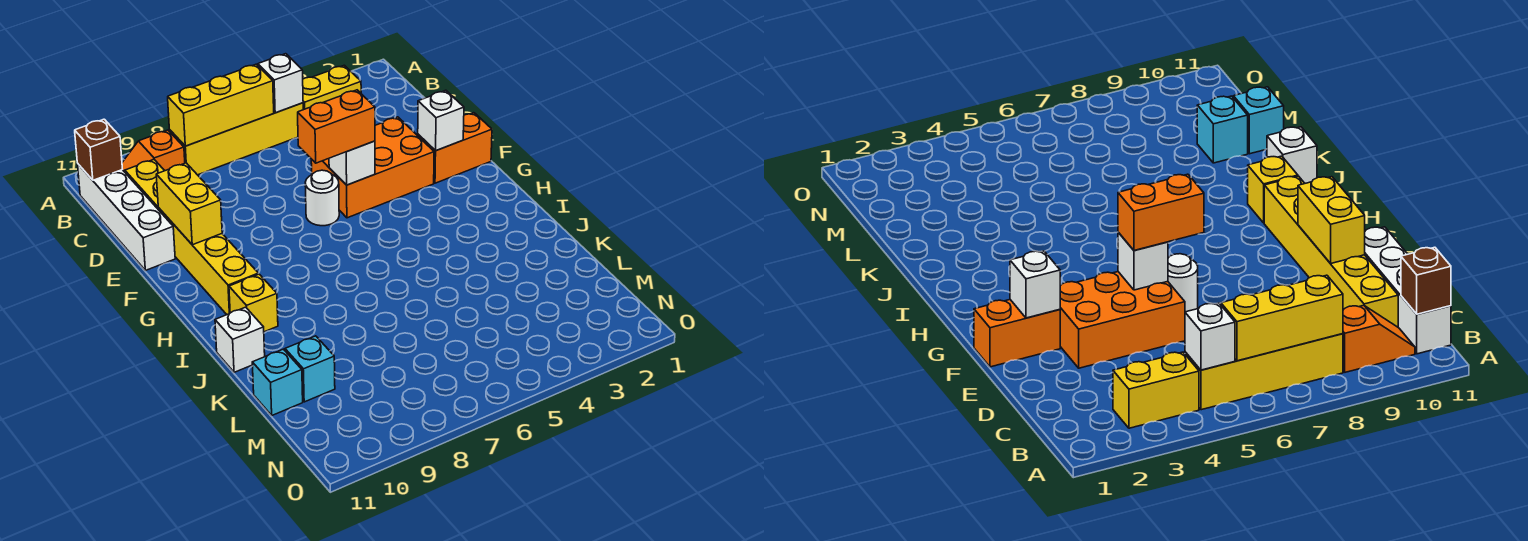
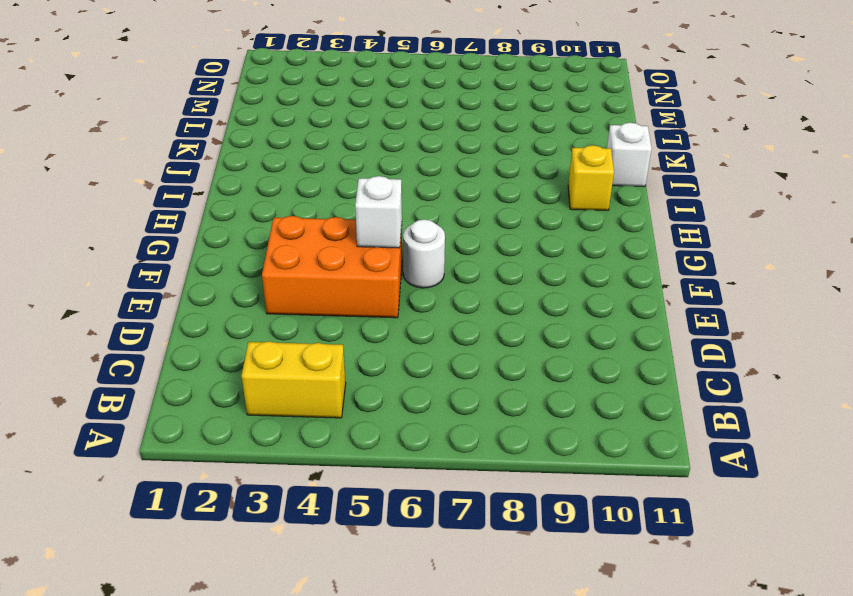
none -> yellow 1x4 brick [170,103,303,175]
none -> orange 1x2 slope [122,130,185,172]
none -> white 1x4 brick [78,164,175,270]

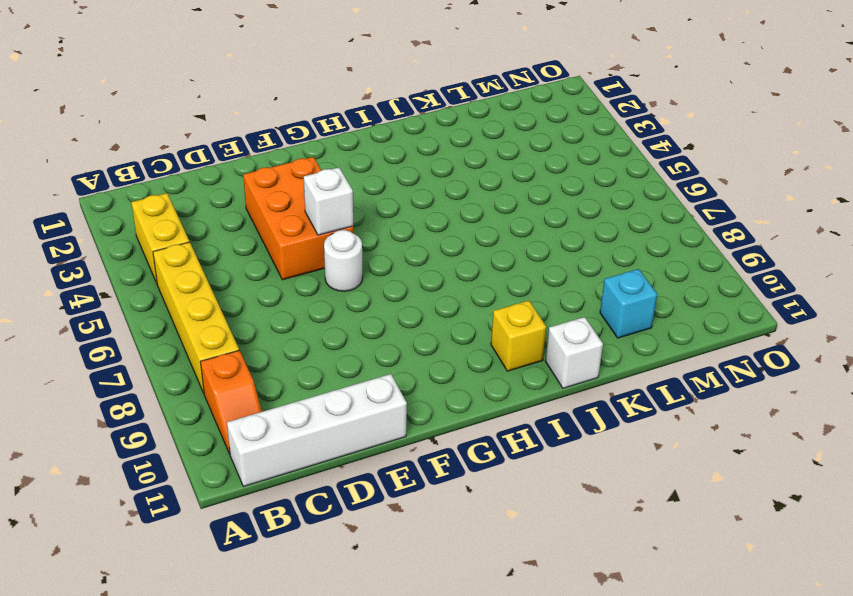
none -> yellow 1x6 brick [125,160,258,314]
none -> orange 1x2 brick [418,113,492,183]
none -> cyan 1x1 brick [252,349,303,415]

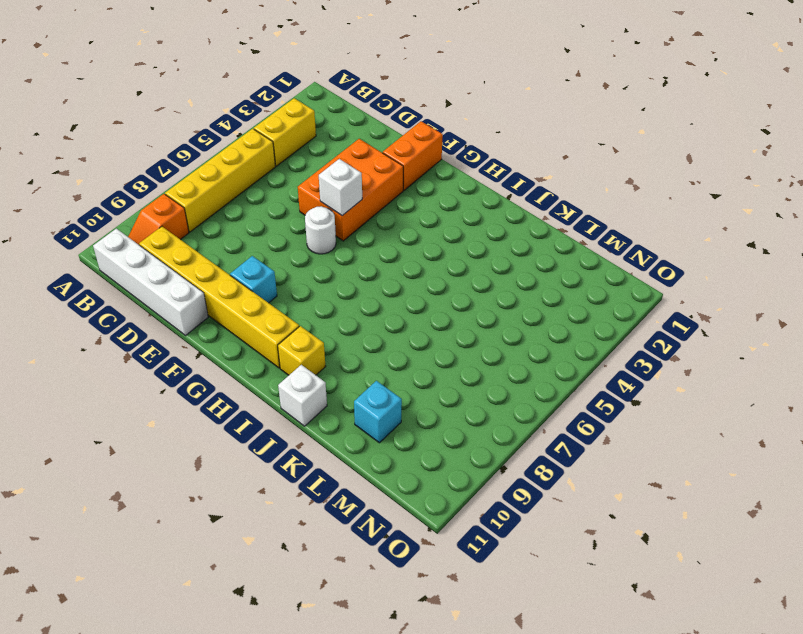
cyan 1x1 brick [230,256,277,303] -> cyan 1x1 brick moved to [252,349,303,415]
none -> white 1x1 brick [258,54,303,113]
none -> yellow 1x3 brick [168,64,274,146]
none -> brown 1x1 brick [75,119,122,180]

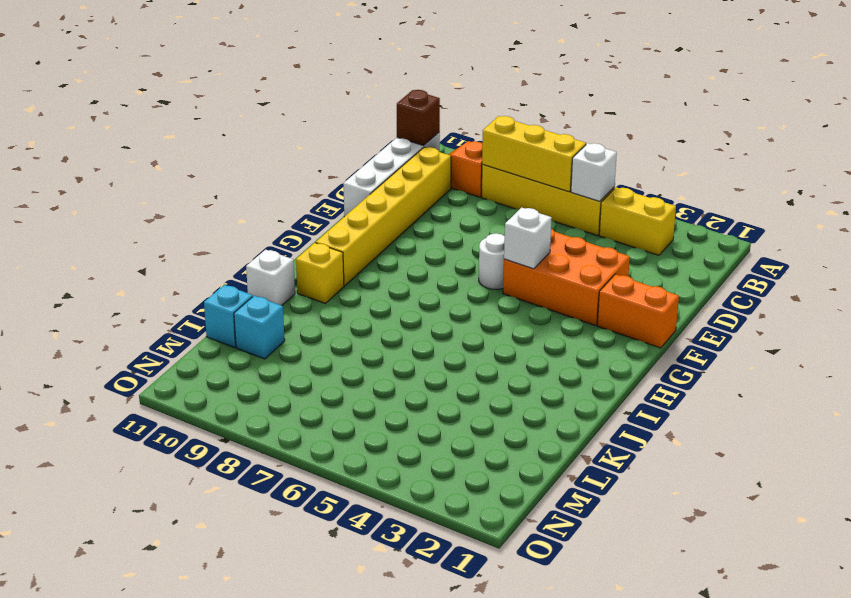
none -> yellow 1x2 brick [156,163,222,245]
none -> white 1x1 brick [418,90,464,151]
none -> orange 1x2 brick [298,90,375,163]

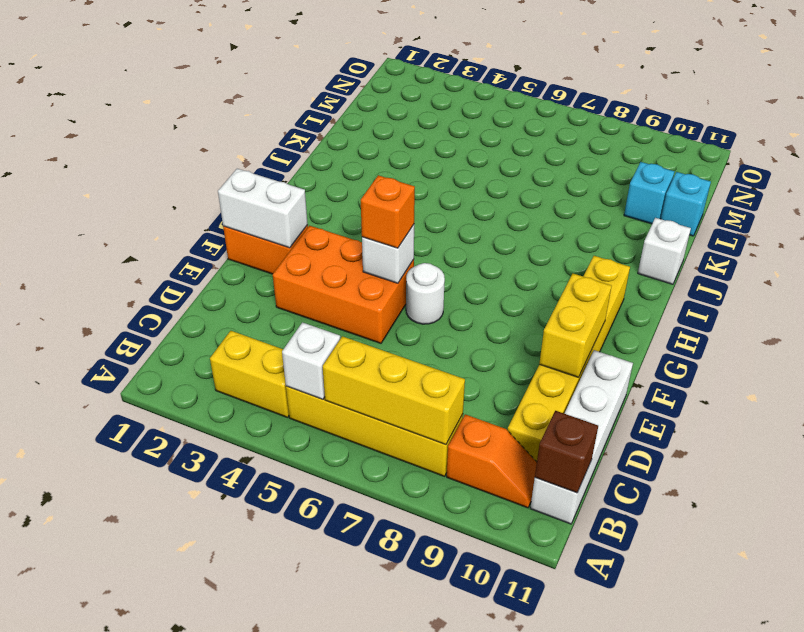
white 1x2 brick [218,169,308,248] -> white 1x1 brick [418,90,464,151]
orange 1x1 brick [361,175,415,248] -> orange 1x2 brick [298,90,375,163]
none -> yellow 1x1 brick [229,274,278,332]

